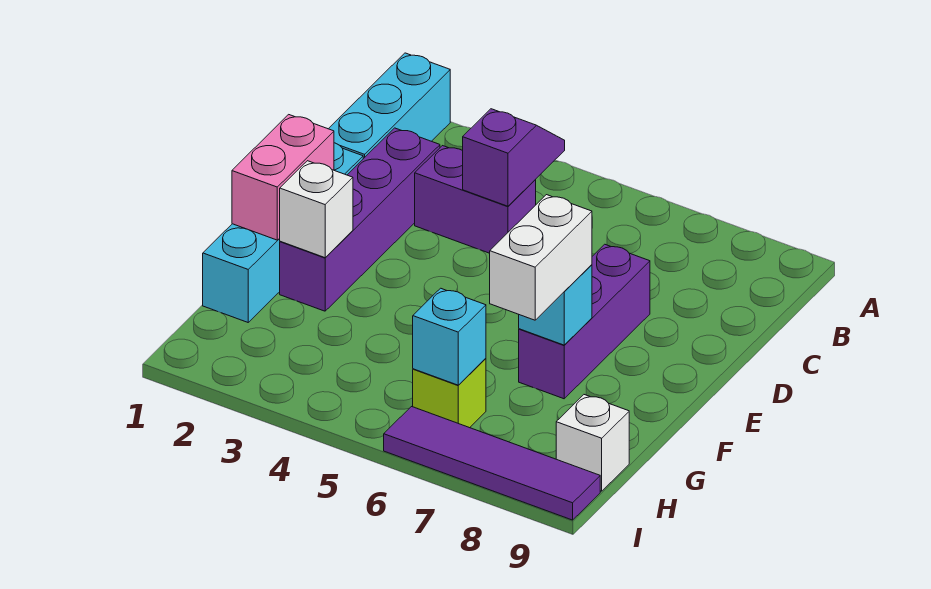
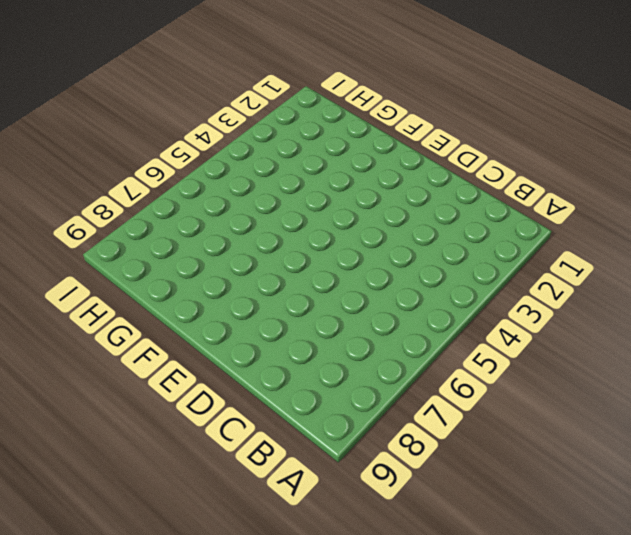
none -> cyan 1x3 brick [329,53,450,159]
none -> purple 1x4 brick [280,128,440,311]
none -> purple 1x2 brick [415,146,536,253]

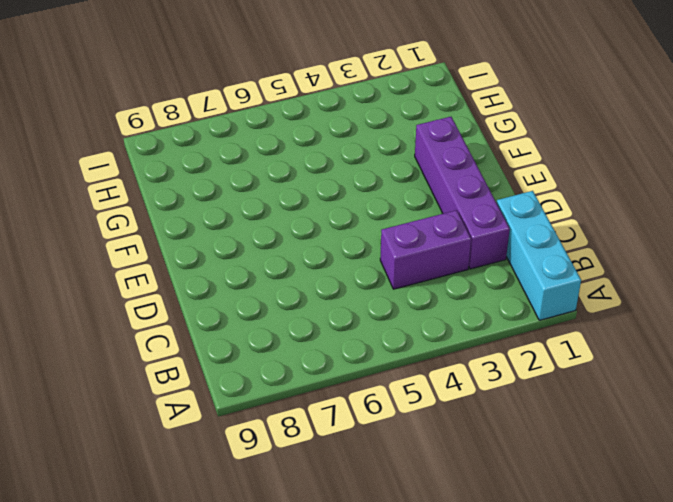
none -> cyan 1x4 brick [203,143,363,322]
none -> purple 1x3 brick [519,244,650,399]
none -> lime 1x1 brick [413,358,486,428]

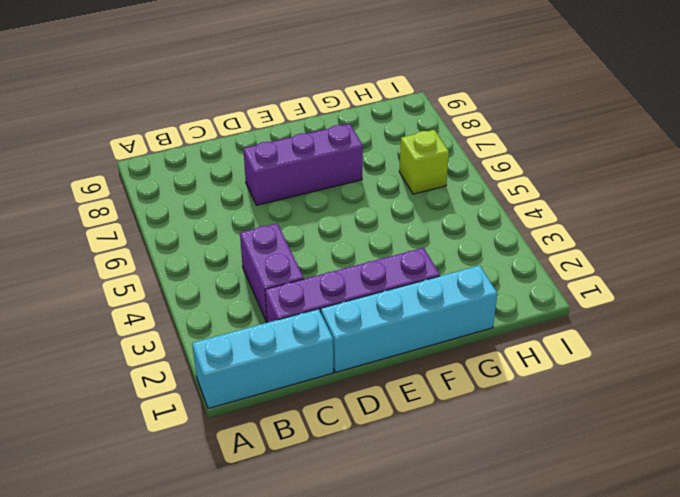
none -> white 1x1 brick [556,395,629,491]
none -> purple 1x4 tile [384,407,600,520]
none -> purple 1x2 slope [463,109,565,206]

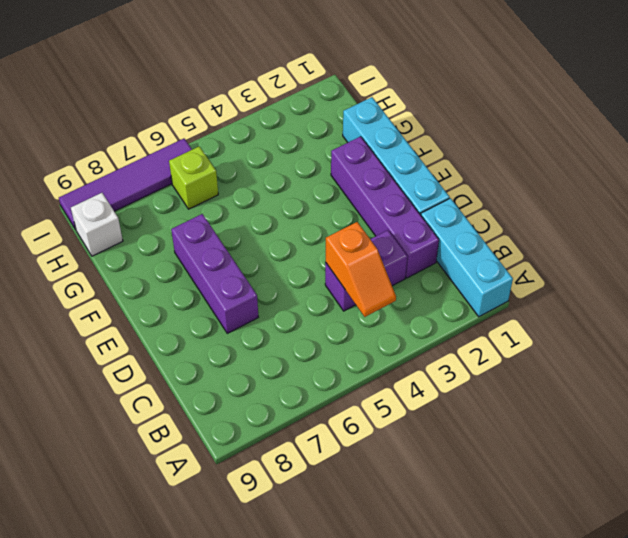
orange 1x2 slope [326,222,396,317] -> purple 1x2 slope [463,109,565,206]
none -> pink 1x2 brick [232,115,334,240]
none -> white 1x1 brick [279,161,353,258]
none -> cyan 1x1 brick [519,265,592,345]

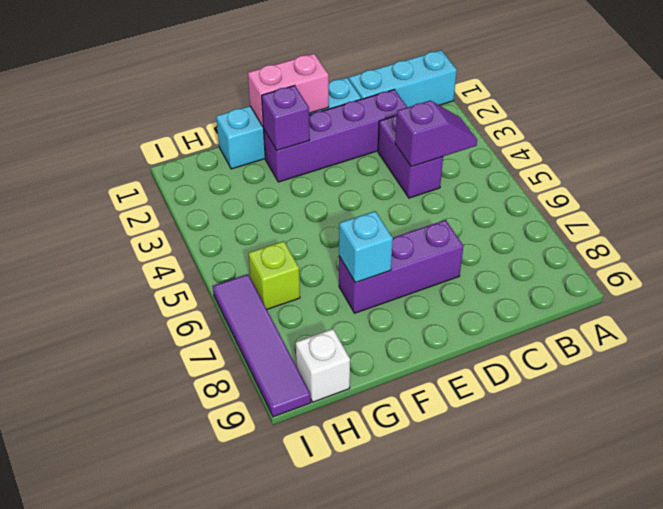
purple 1x1 brick [262,85,310,150] -> white 1x1 brick [279,161,353,258]
none -> cyan 1x1 brick [413,288,486,385]
none -> white 1x2 brick [490,195,592,320]

